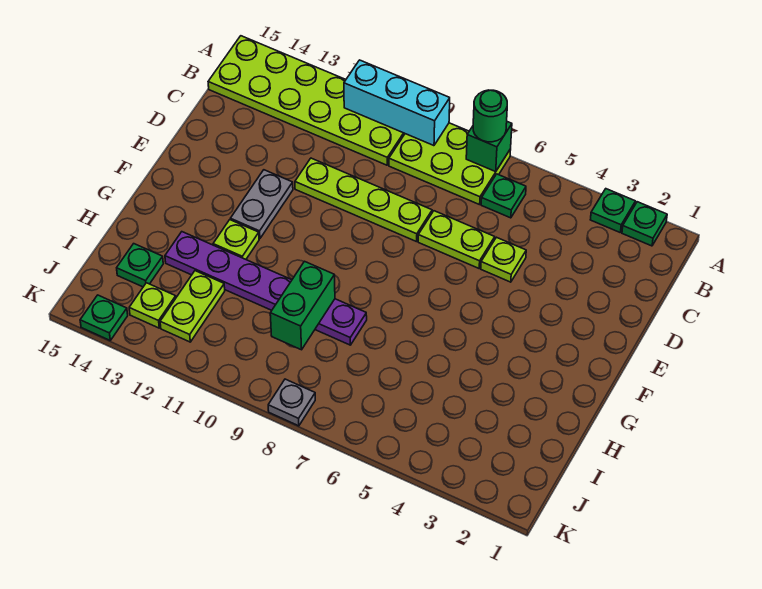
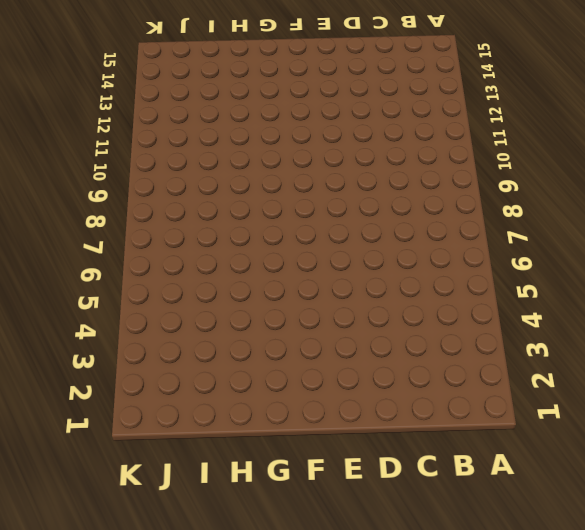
none -> green 1x1 plate [622,202,667,246]
none -> green 1x1 plate [590,189,636,232]
none -> lime 2x3 plate [389,123,511,205]

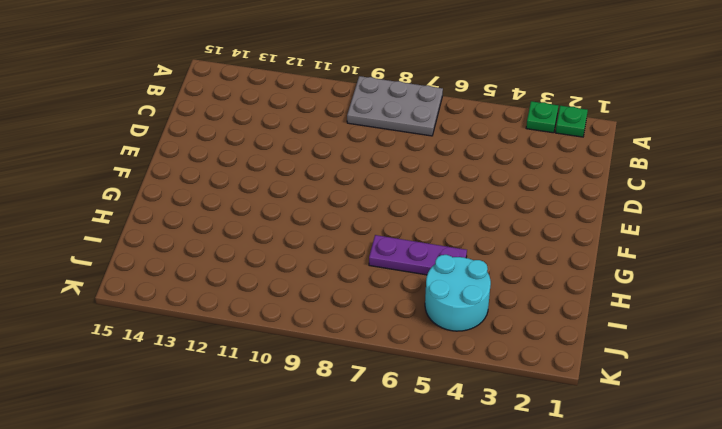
grey 2x3 plate [347,76,443,136] -> lime 2x3 plate [389,123,511,205]
purple 1x3 plate [369,235,467,275] -> none
cyan 2x2 round brick [425,255,491,331] -> none
none -> lime 2x6 plate [208,36,405,165]
none -> green 1x1 plate [481,174,526,218]
none -> lime 1x1 plate [481,237,526,282]

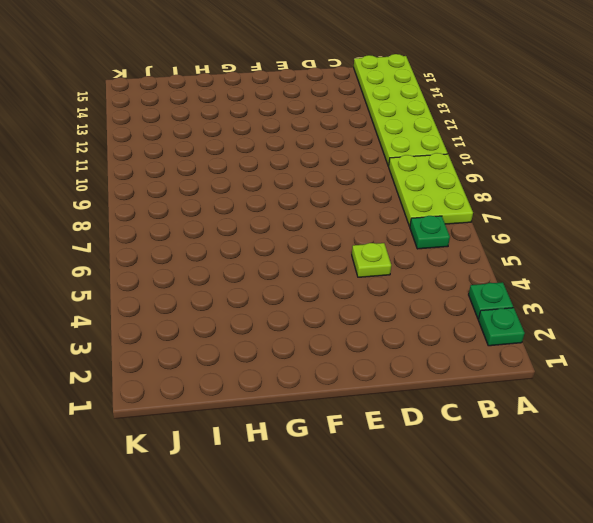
none -> lime 1x2 plate [418,211,495,268]
none -> lime 1x4 plate [295,158,432,242]
none -> grey 1x2 plate [230,170,293,239]

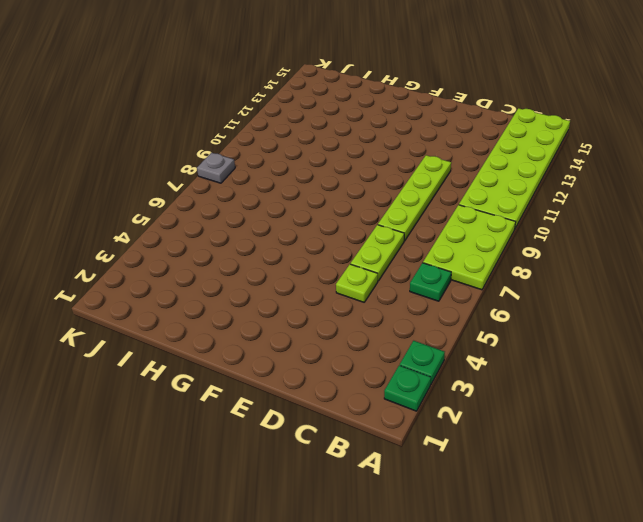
none -> grey 1x2 plate [230,170,293,239]
none -> lime 1x1 plate [213,220,259,259]
none -> purple 1x6 plate [165,232,367,345]

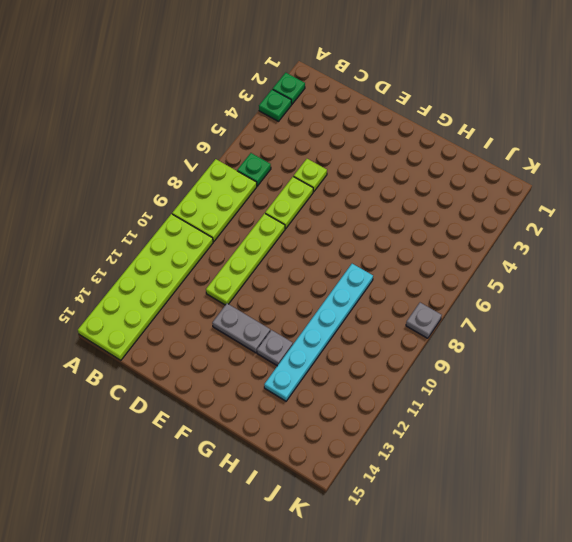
grey 1x1 plate [257,330,293,366] -> lime 1x1 plate [213,220,259,259]
cyan 1x6 plate [264,264,373,401] -> purple 1x6 plate [165,232,367,345]
none -> lime 1x2 plate [160,271,225,342]
none -> green 1x1 plate [117,244,163,287]
none -> lime 1x1 plate [129,283,176,328]

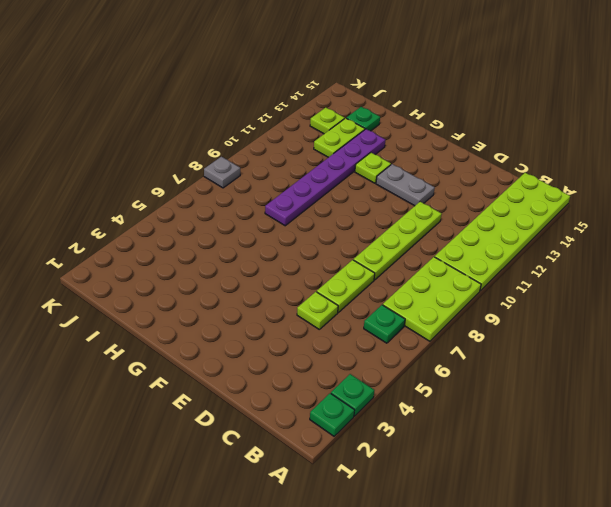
lime 1x2 plate [314,118,365,157] -> lime 1x2 plate turned to [160,271,225,342]
none -> green 1x1 plate [80,295,128,340]
none -> green 1x1 brick [466,122,512,171]
none -> cyan 1x3 brick [344,60,450,146]

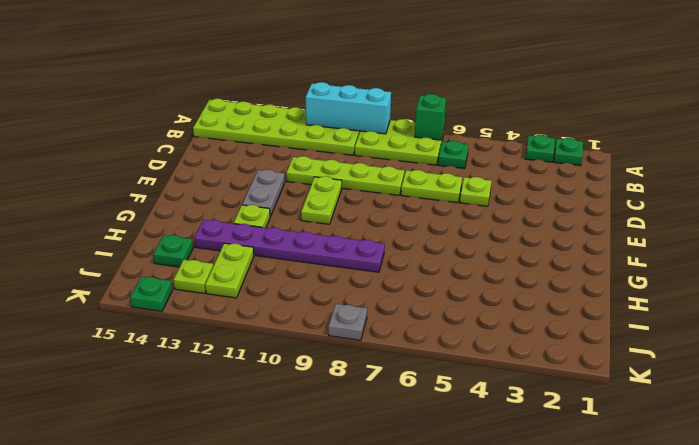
lime 1x2 plate [301,176,342,224] -> none
none -> green 1x2 brick [270,261,335,350]
none -> green 1x1 round brick [473,90,507,142]

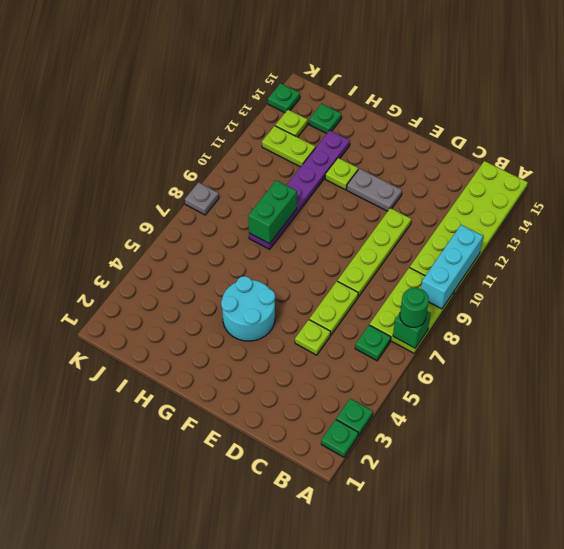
cyan 2x2 round brick [221,276,275,341] -> none
green 1x2 brick [248,180,297,244] -> green 1x2 brick turned to [270,261,335,350]

